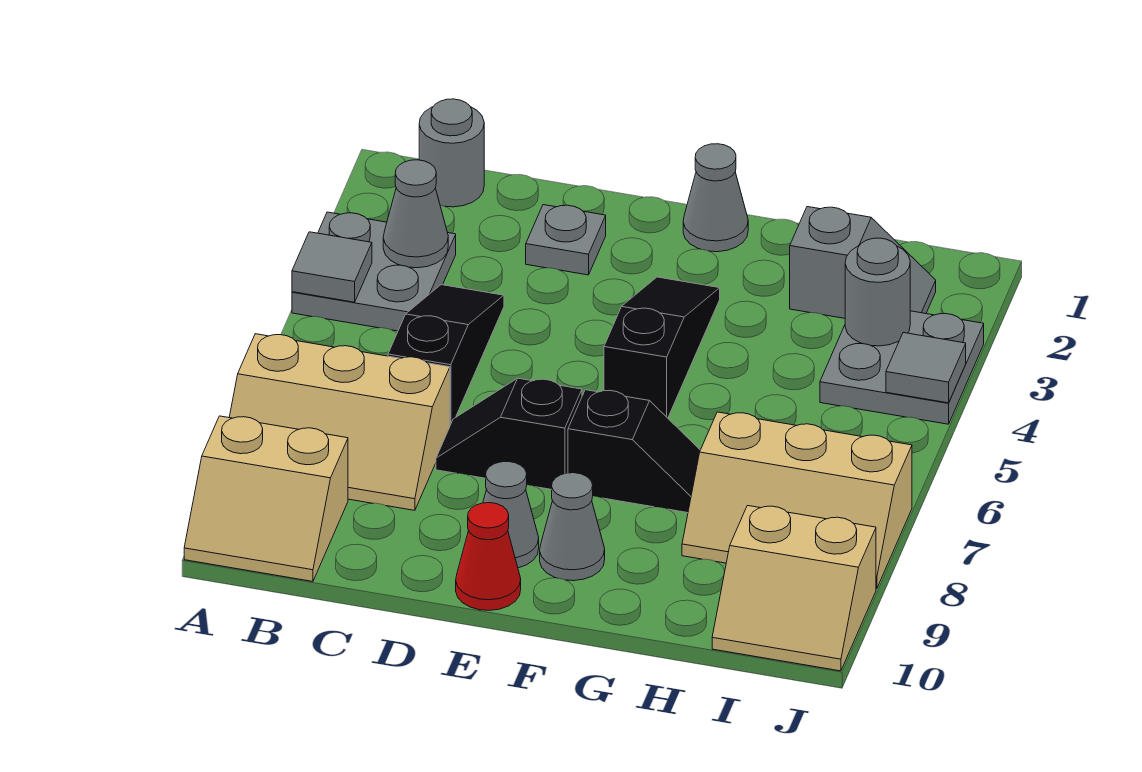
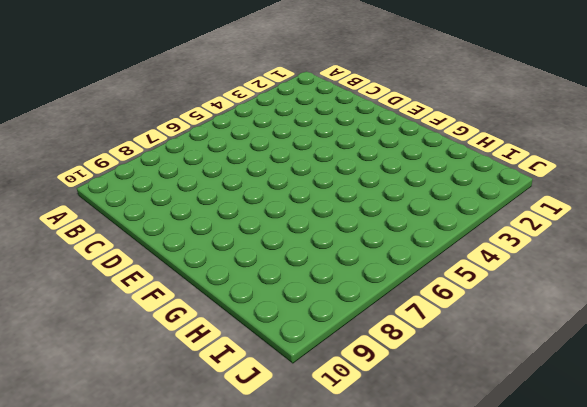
none -> grey 2x2 plate [292,212,456,331]
none -> tan 2x3 slope [229,334,450,510]
none -> tan 2x2 slope [184,416,348,582]

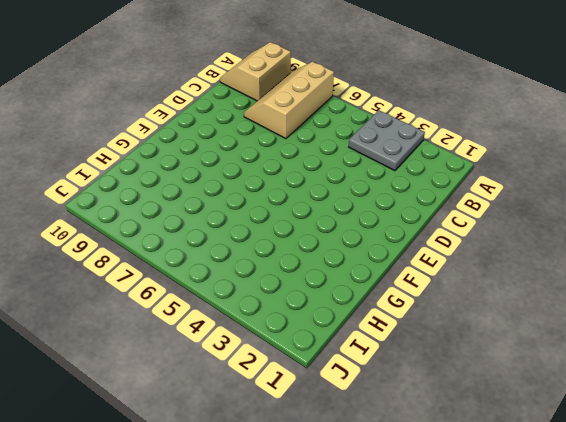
none -> grey 1x1 round brick [419,99,484,207]
none -> black 1x3 slope [388,285,504,425]
none -> grey 1x1 plate [526,205,606,275]

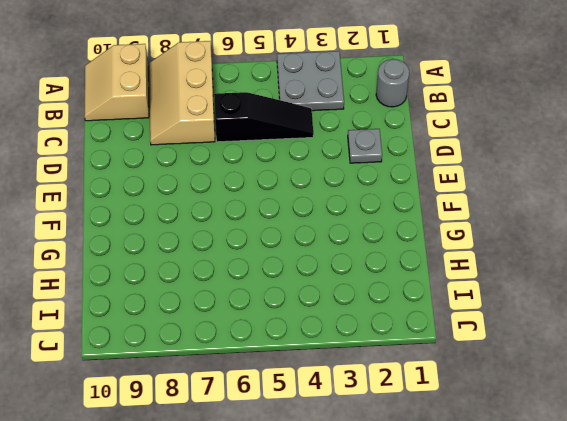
none -> black 1x2 slope [436,378,582,490]
none -> grey 1x1 cone [483,462,539,568]
none -> red 1x1 cone [456,503,521,610]

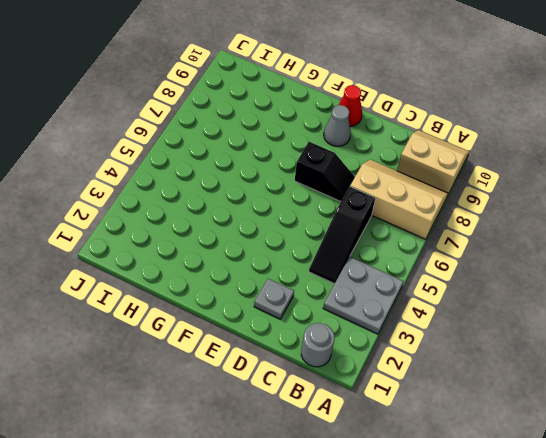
none -> grey 1x1 cone [683,144,748,252]
none -> black 1x3 slope [604,277,720,418]
none -> black 1x2 slope [568,390,700,513]

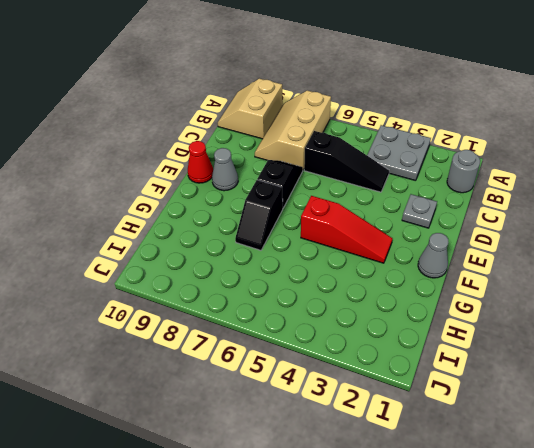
red 1x3 slope [301,196,393,263] -> black 1x3 slope [604,277,720,418]
none -> grey 1x1 cone [540,473,605,581]
none -> grey 1x2 slope [790,207,936,318]
none -> tan 2x3 slope [682,412,912,589]

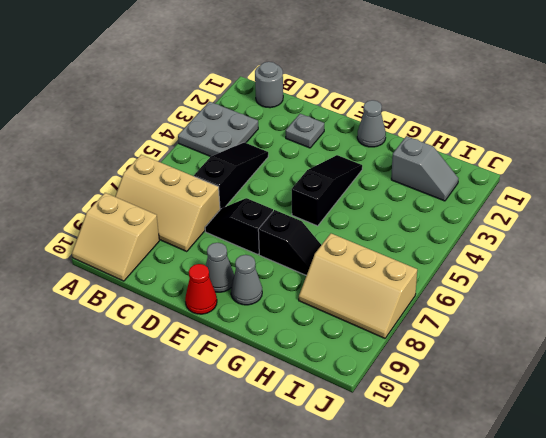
none -> grey 2x2 plate [820,311,984,424]
none -> tan 2x2 slope [712,506,876,671]
none -> grey 1x1 tile [292,232,372,302]

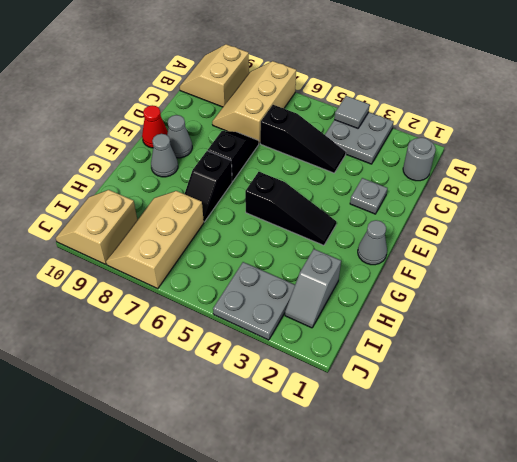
none -> grey 1x1 cone [383,160,448,268]
none -> grey 1x1 round brick [845,238,910,346]
none -> grey 1x1 tile [886,333,966,403]

